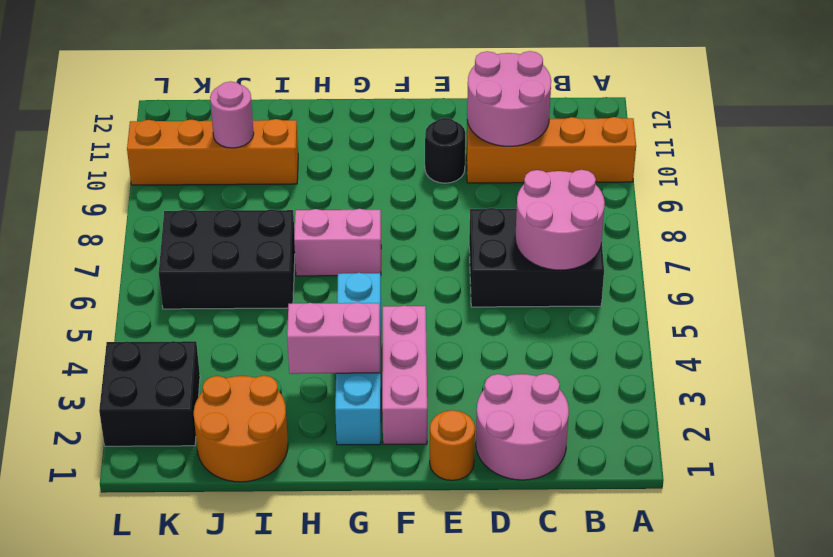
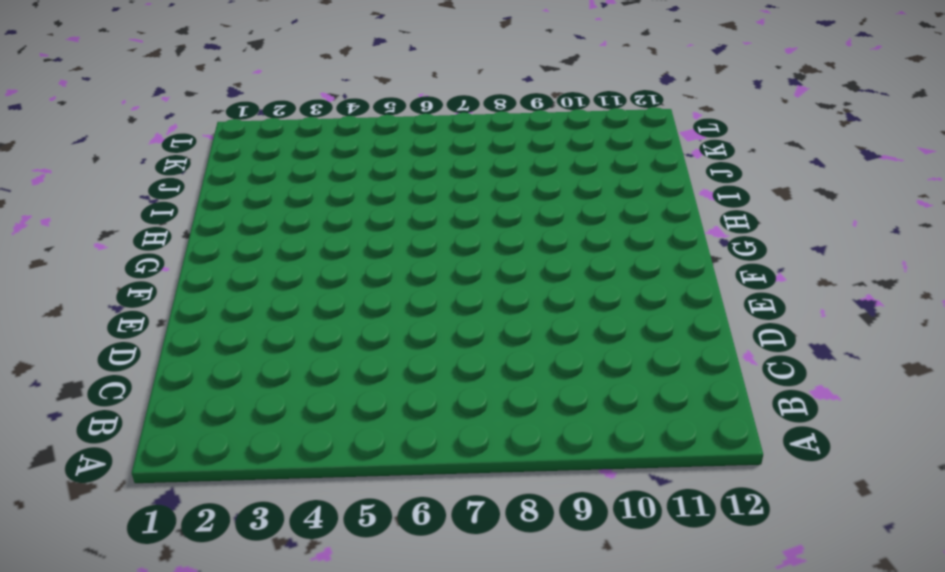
none -> orange 1x4 brick [466,117,636,183]
none -> black 2x3 brick [469,208,604,307]
none -> pink 2x2 round brick [476,374,569,480]

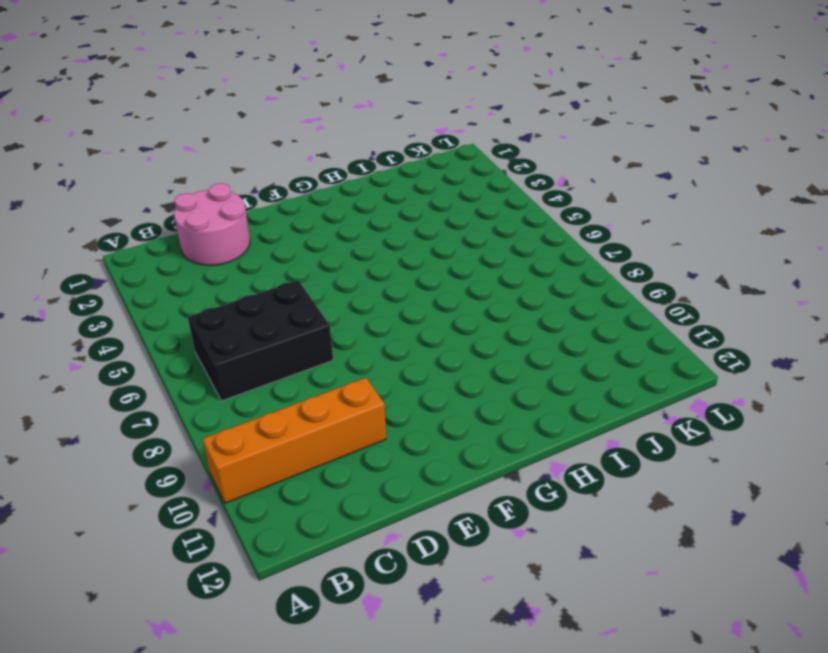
none -> orange 1x1 round brick [430,410,475,481]
none -> black 1x1 round brick [425,118,465,183]
none -> pink 1x3 brick [382,306,427,444]

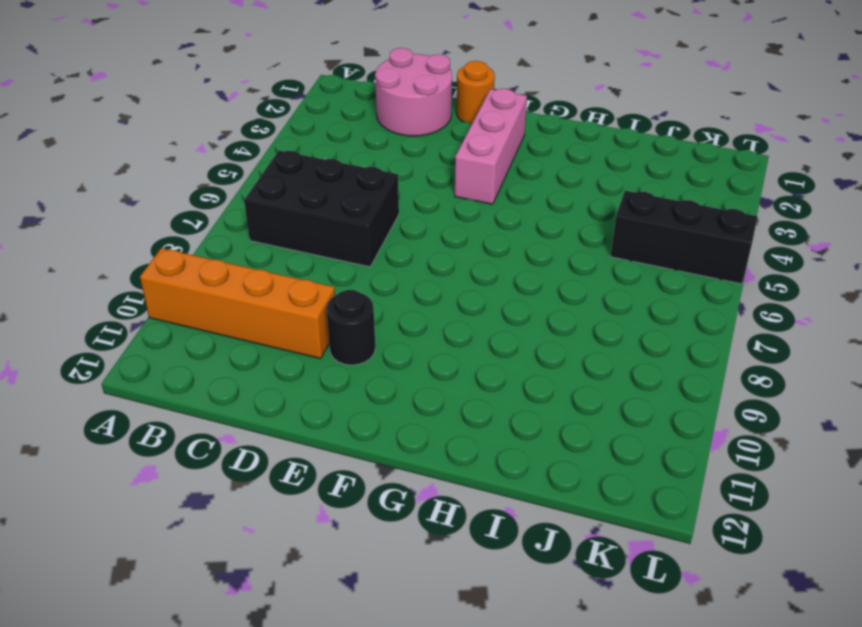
black 1x3 brick [611,191,758,284] -> none
none -> cyan 1x4 brick [335,273,381,445]
none -> pink 1x2 brick [294,209,381,276]
none -> orange 2x2 round brick [194,376,288,482]

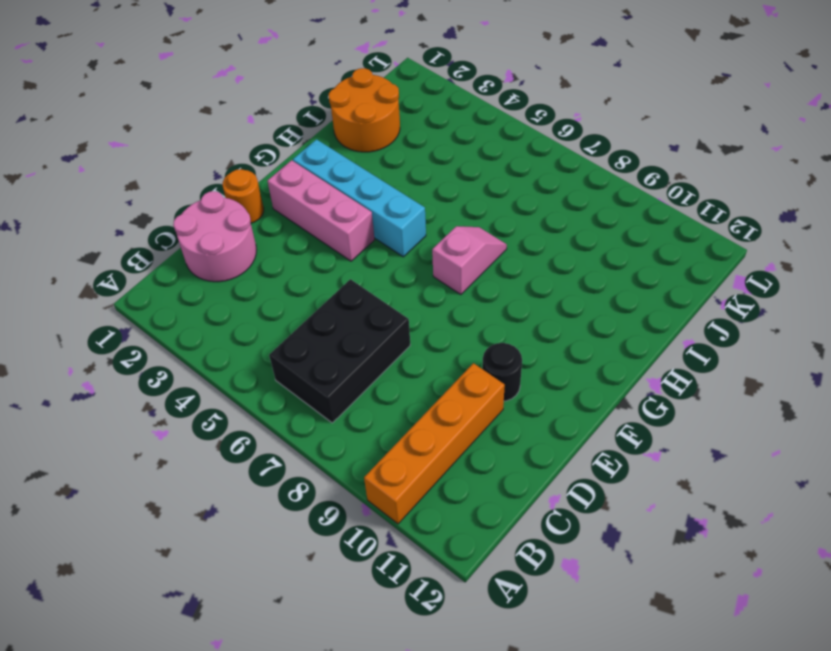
pink 1x2 slope [432,226,507,295] -> pink 1x2 brick [294,209,381,276]
none -> black 2x3 brick [159,209,295,309]
none -> orange 1x4 brick [127,119,298,185]
none -> black 2x2 brick [99,341,200,446]

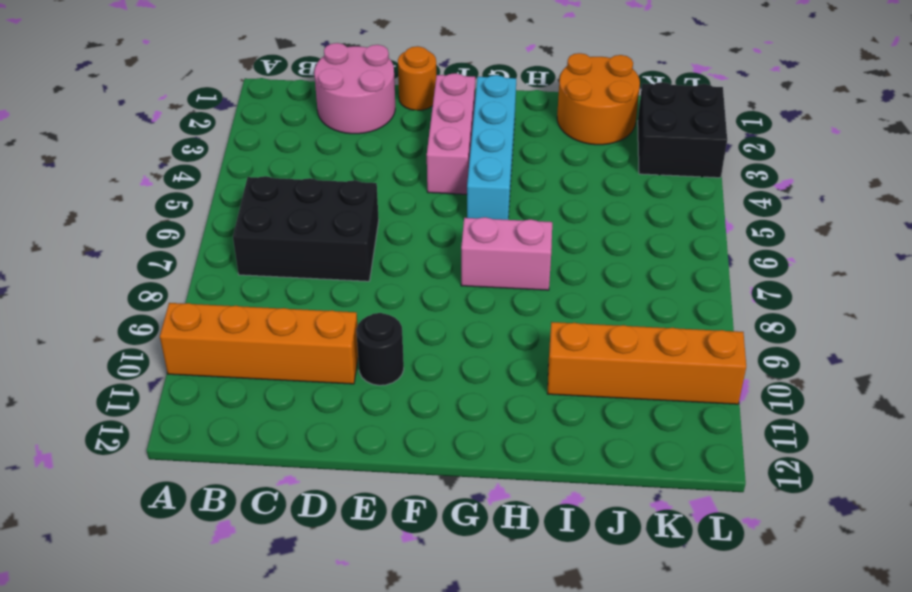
none -> black 2x3 brick [159,209,295,309]
none -> pink 2x2 round brick [515,170,605,270]
none -> pink 2x2 round brick [467,51,551,146]

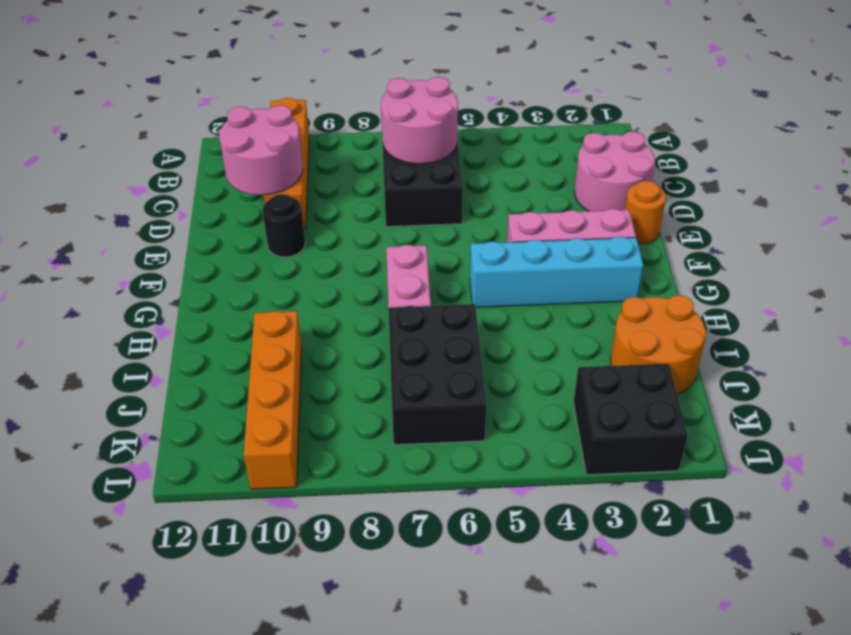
none -> pink 1x2 brick [287,302,380,374]
none -> pink 1x1 round brick [210,81,254,148]

